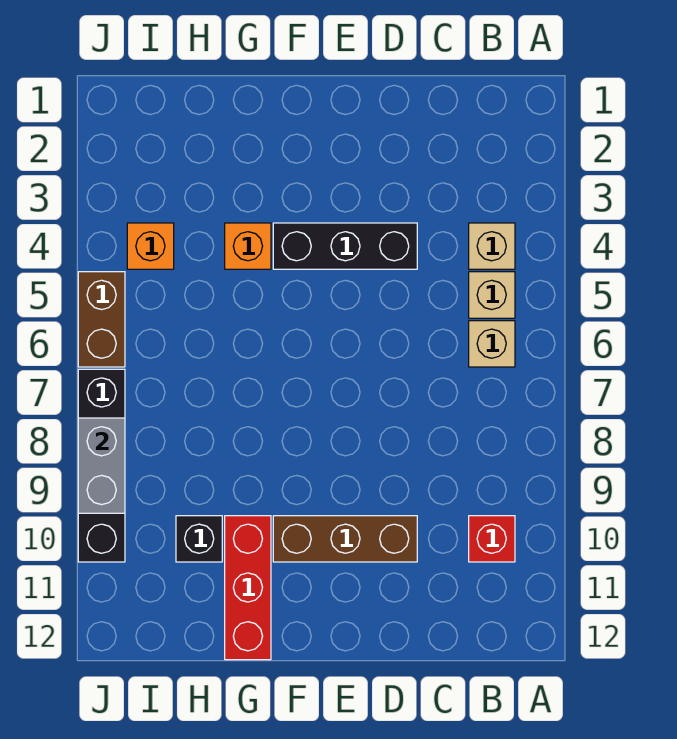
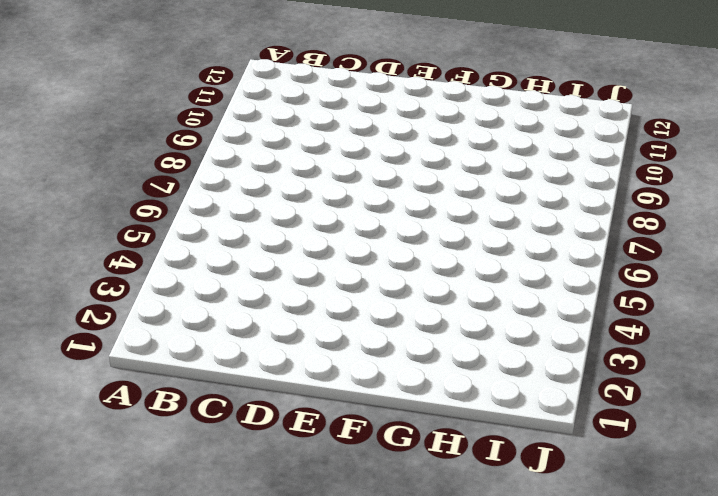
none -> tan 1x1 brick [469,223,515,269]
none -> tan 1x1 brick [469,272,515,318]
none -> tan 1x1 brick [469,321,515,367]

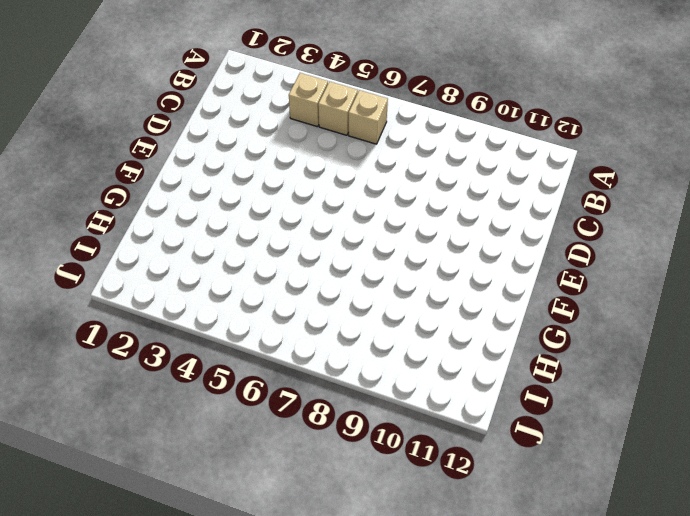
none -> red 1x1 brick [469,516,515,562]
none -> black 1x3 brick [273,223,417,269]
none -> brown 1x3 brick [273,516,417,562]

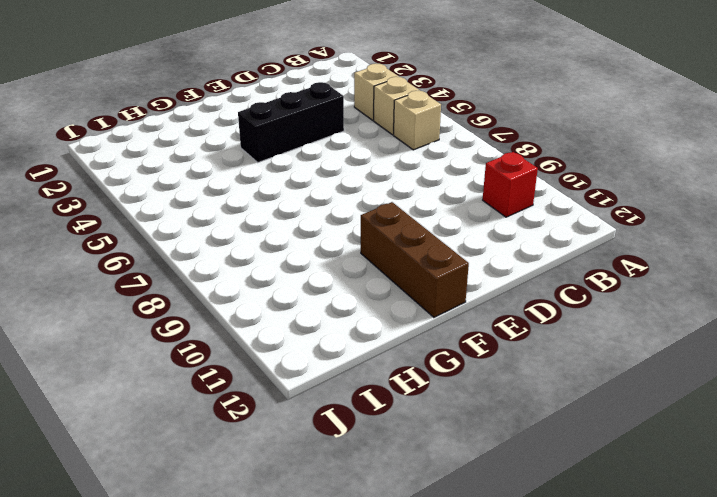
brown 1x3 brick [361,202,469,317] -> brown 1x3 brick turned to [273,516,417,562]
none -> orange 1x1 brick [225,223,271,269]
none -> red 1x3 brick [225,516,271,660]
none -> black 1x1 brick [176,516,222,562]

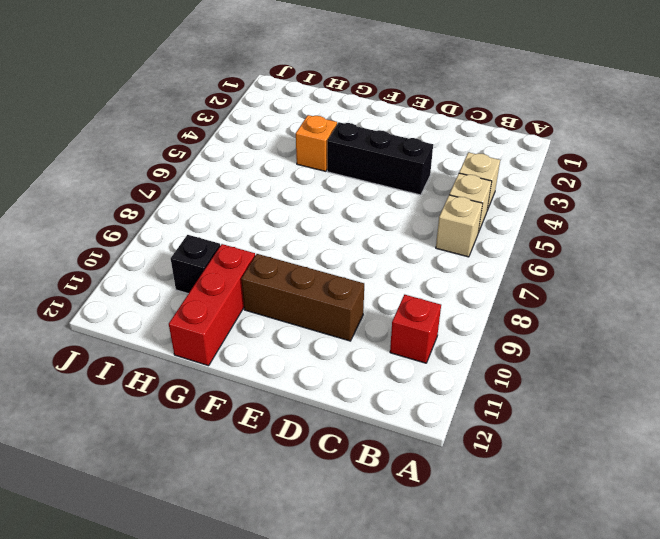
none -> orange 1x1 brick [127,223,174,269]
none -> brown 1x2 brick [78,272,125,367]
none -> black 1x4 brick [78,369,125,562]

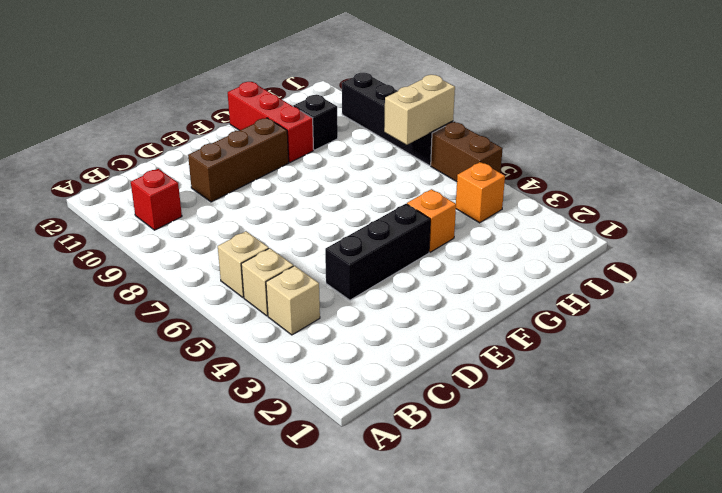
tan 1x2 brick [384,75,455,145] -> none
none -> grey 1x2 brick [78,418,125,513]

